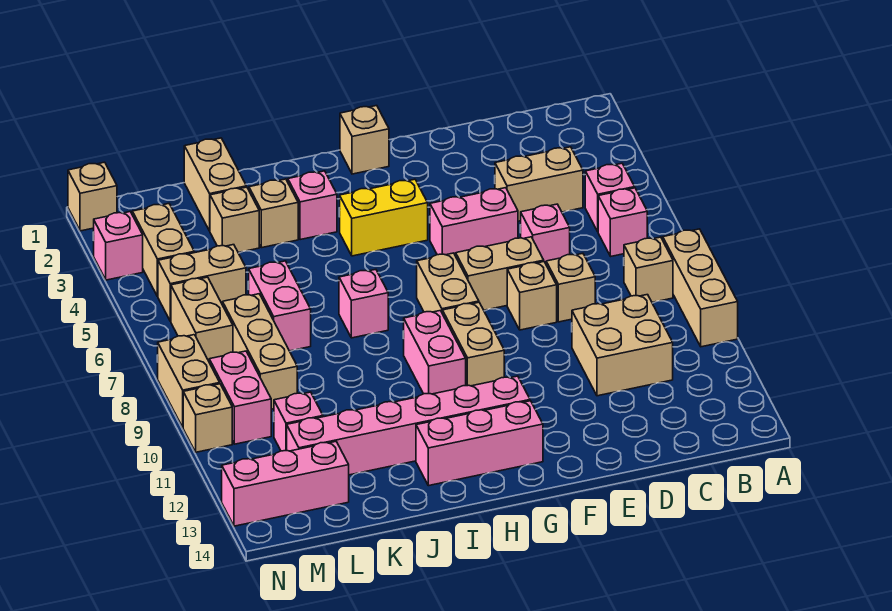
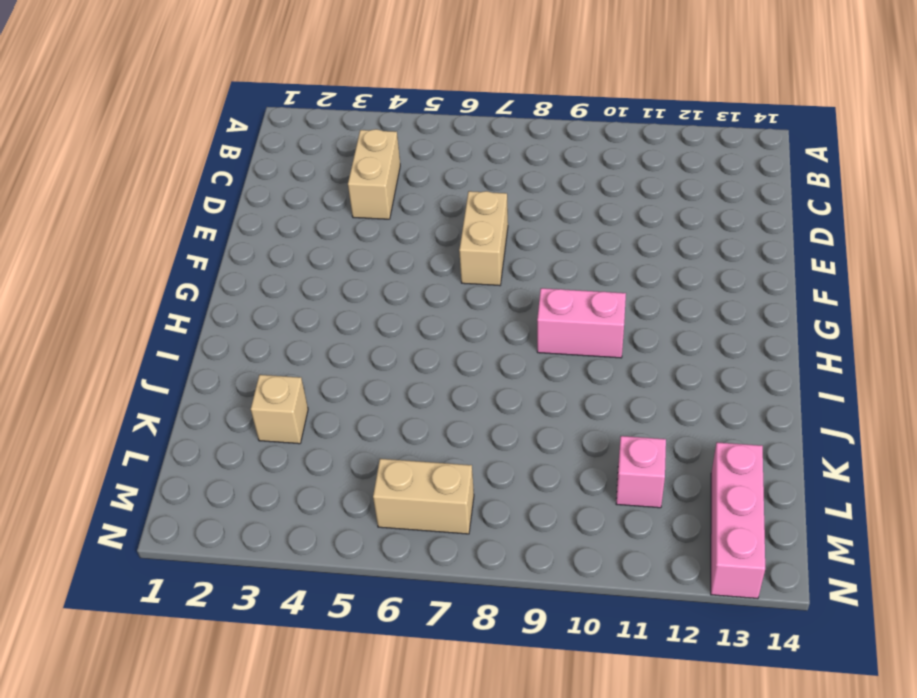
none -> tan 1x3 brick [663,229,738,347]
none -> pink 1x1 brick [585,163,635,231]
none -> pink 1x1 brick [598,188,647,256]
none -> tan 1x1 brick [624,237,673,302]

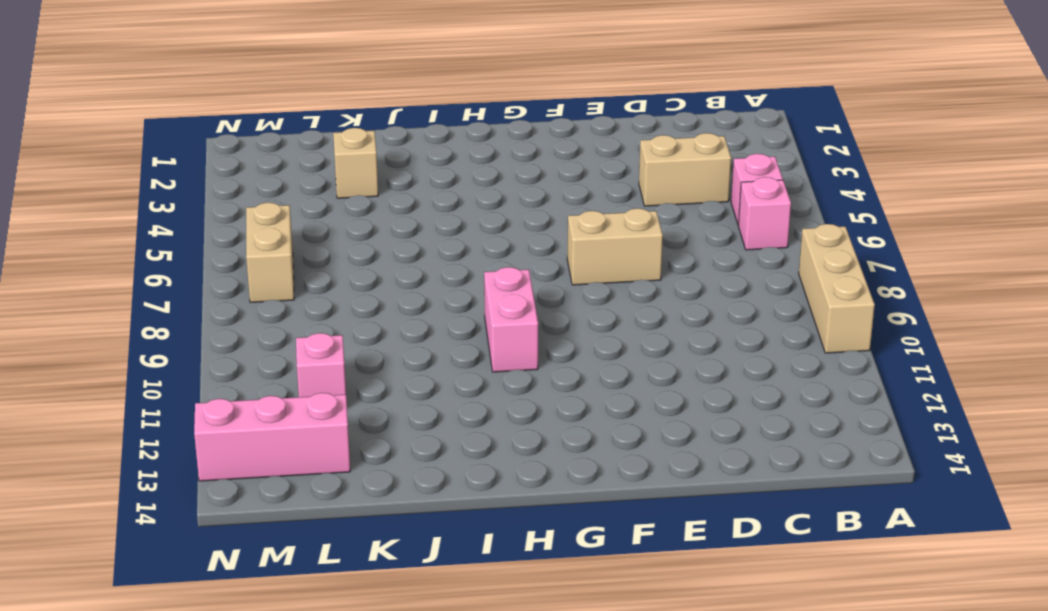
none -> tan 1x1 brick [624,237,673,302]
none -> tan 2x2 brick [572,295,673,396]
none -> pink 1x1 brick [520,204,570,264]
none -> tan 1x1 brick [546,253,595,322]

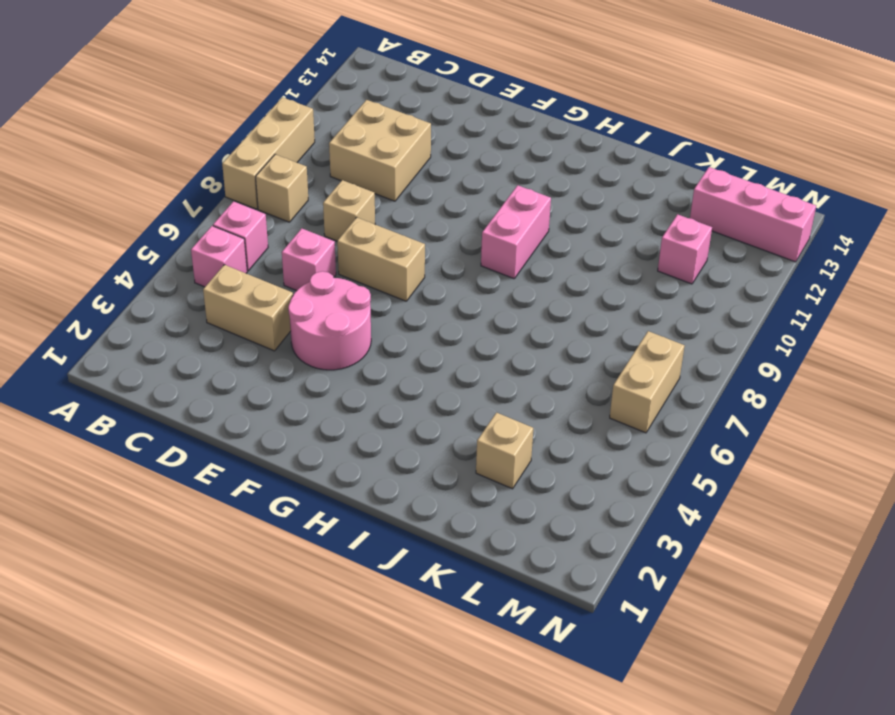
pink 2x2 round brick [288,271,371,370] -> pink 1x2 brick [430,188,518,256]
none -> tan 1x1 brick [507,262,557,330]
none -> tan 1x1 brick [340,106,389,174]
none -> yellow 1x2 brick [339,179,428,256]
none -> tan 1x2 brick [417,253,479,312]

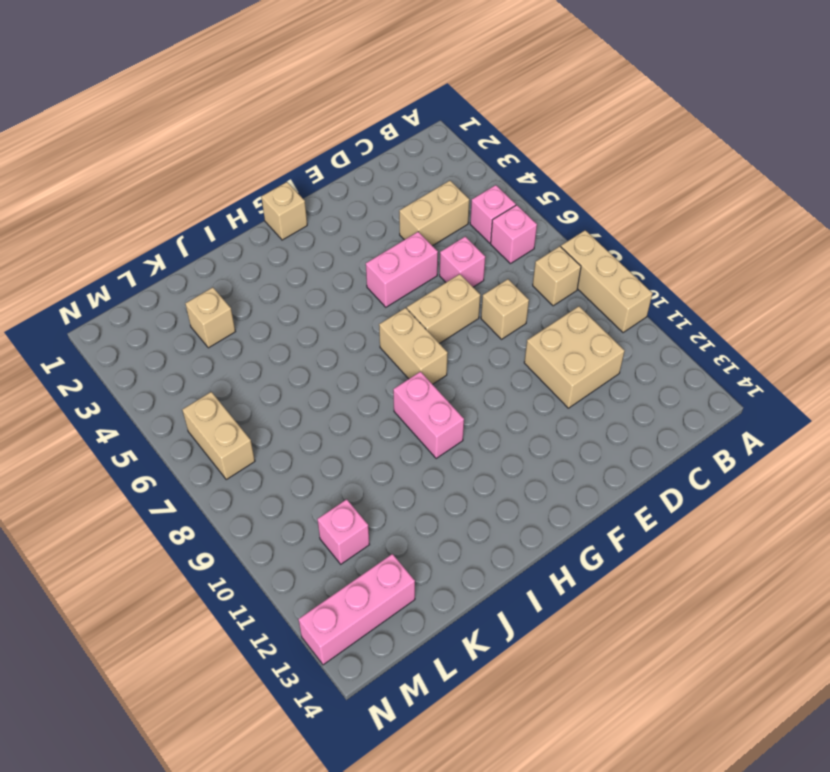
none -> tan 1x1 brick [507,262,557,330]
none -> yellow 1x2 brick [339,179,428,256]
none -> tan 1x2 brick [442,302,504,386]
none -> pink 1x6 brick [287,376,530,475]

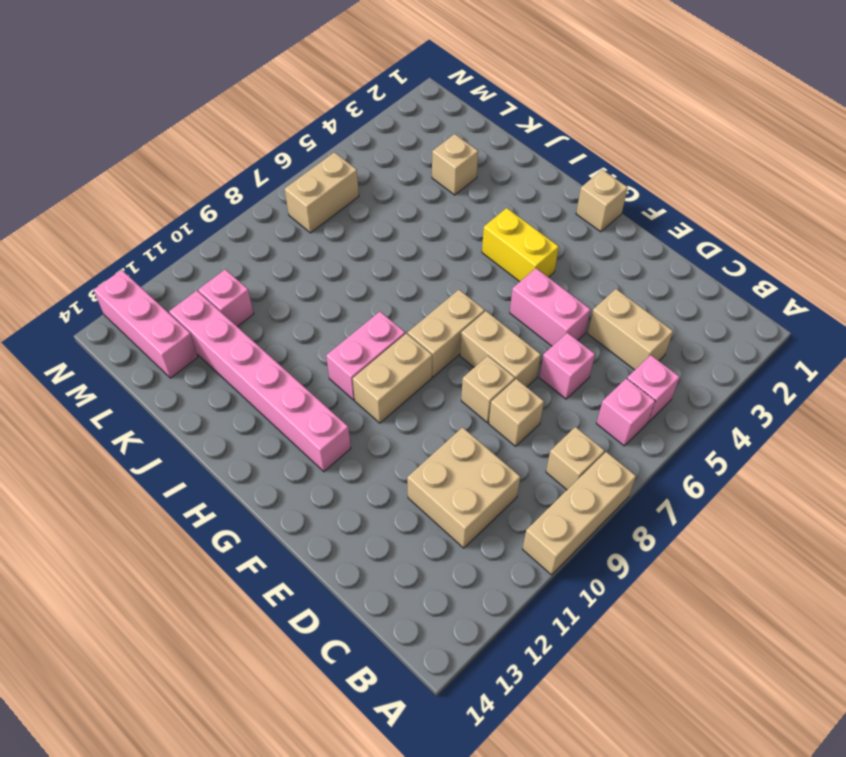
none -> pink 1x3 brick [416,401,543,486]
none -> pink 1x1 brick [288,171,337,240]
none -> pink 1x1 brick [339,269,388,338]
none -> tan 1x1 brick [249,179,298,248]

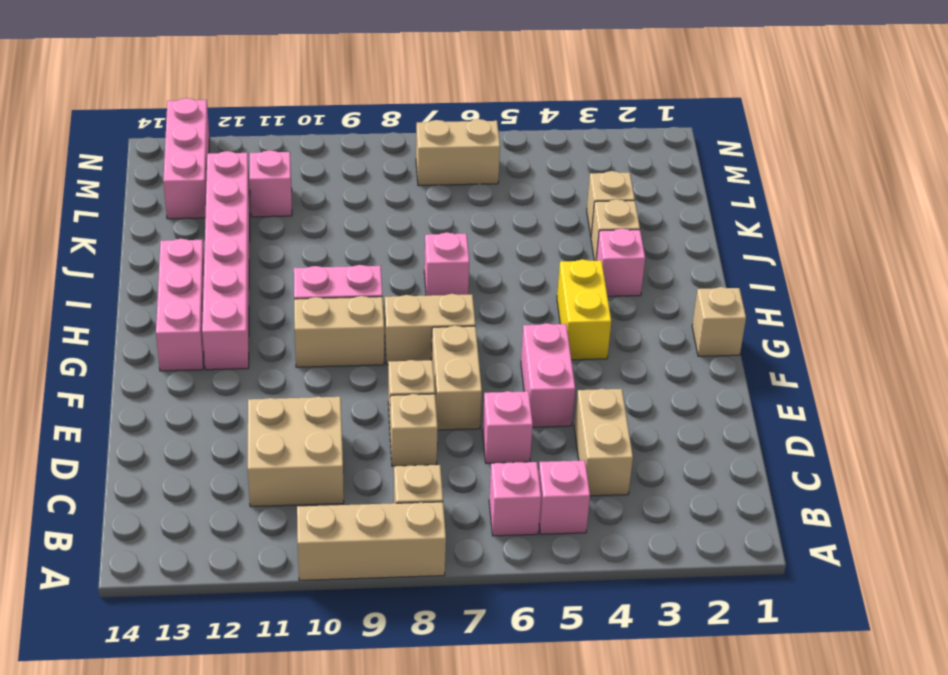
none -> tan 1x2 brick [184,138,246,231]
none -> pink 1x2 brick [248,261,311,351]
none -> tan 1x2 brick [158,245,246,321]
none -> tan 1x3 brick [223,294,297,409]

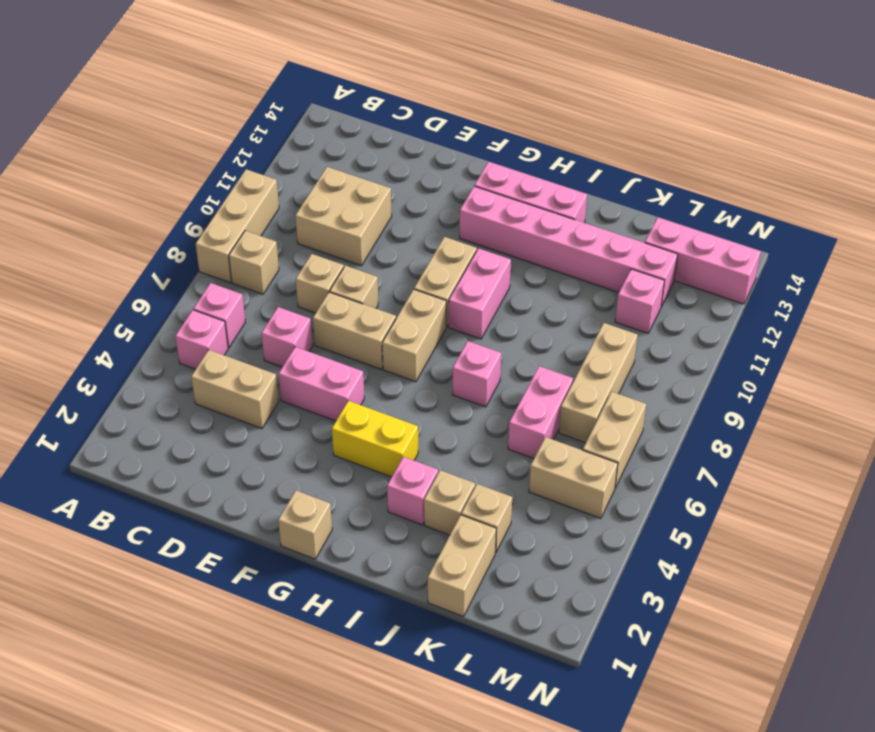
none -> tan 1x2 brick [132,204,194,297]
none -> pink 1x2 brick [209,351,271,444]
none -> tan 1x1 brick [68,162,117,231]
none -> pink 1x1 brick [93,212,143,280]

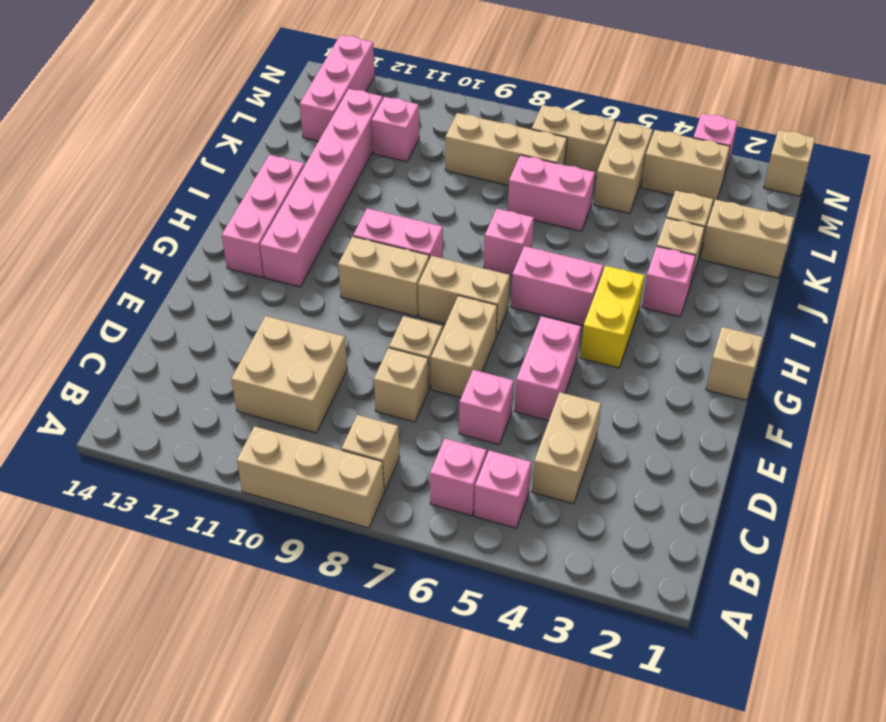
pink 1x2 brick [511,246,603,326] -> pink 1x2 brick moved to [209,351,271,444]
none -> tan 1x2 brick [158,335,220,427]
none -> tan 1x1 brick [183,384,232,452]

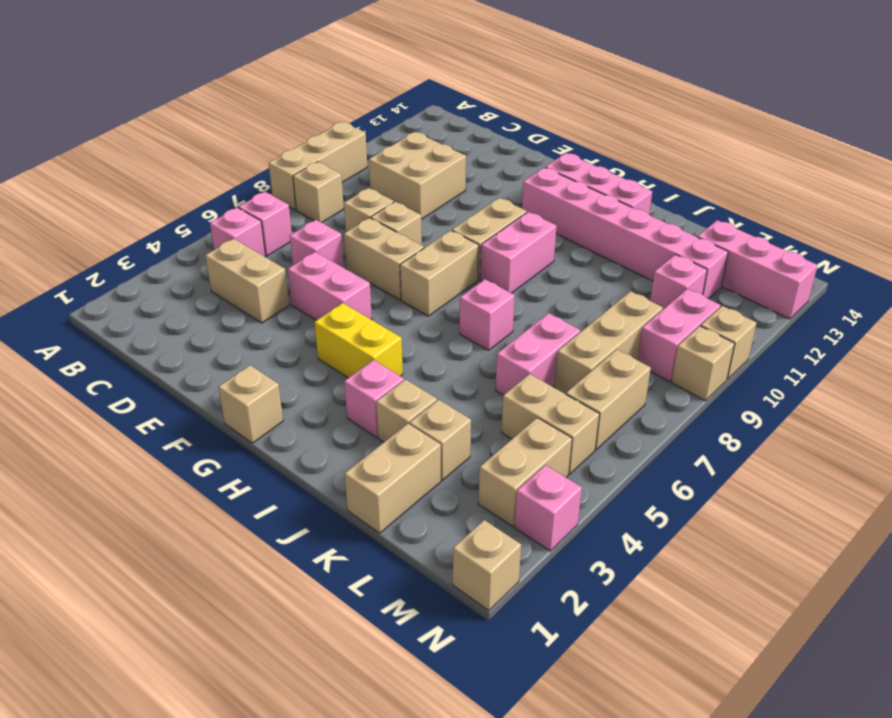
tan 1x1 brick [672,326,735,401] -> tan 1x2 brick [158,335,220,427]

